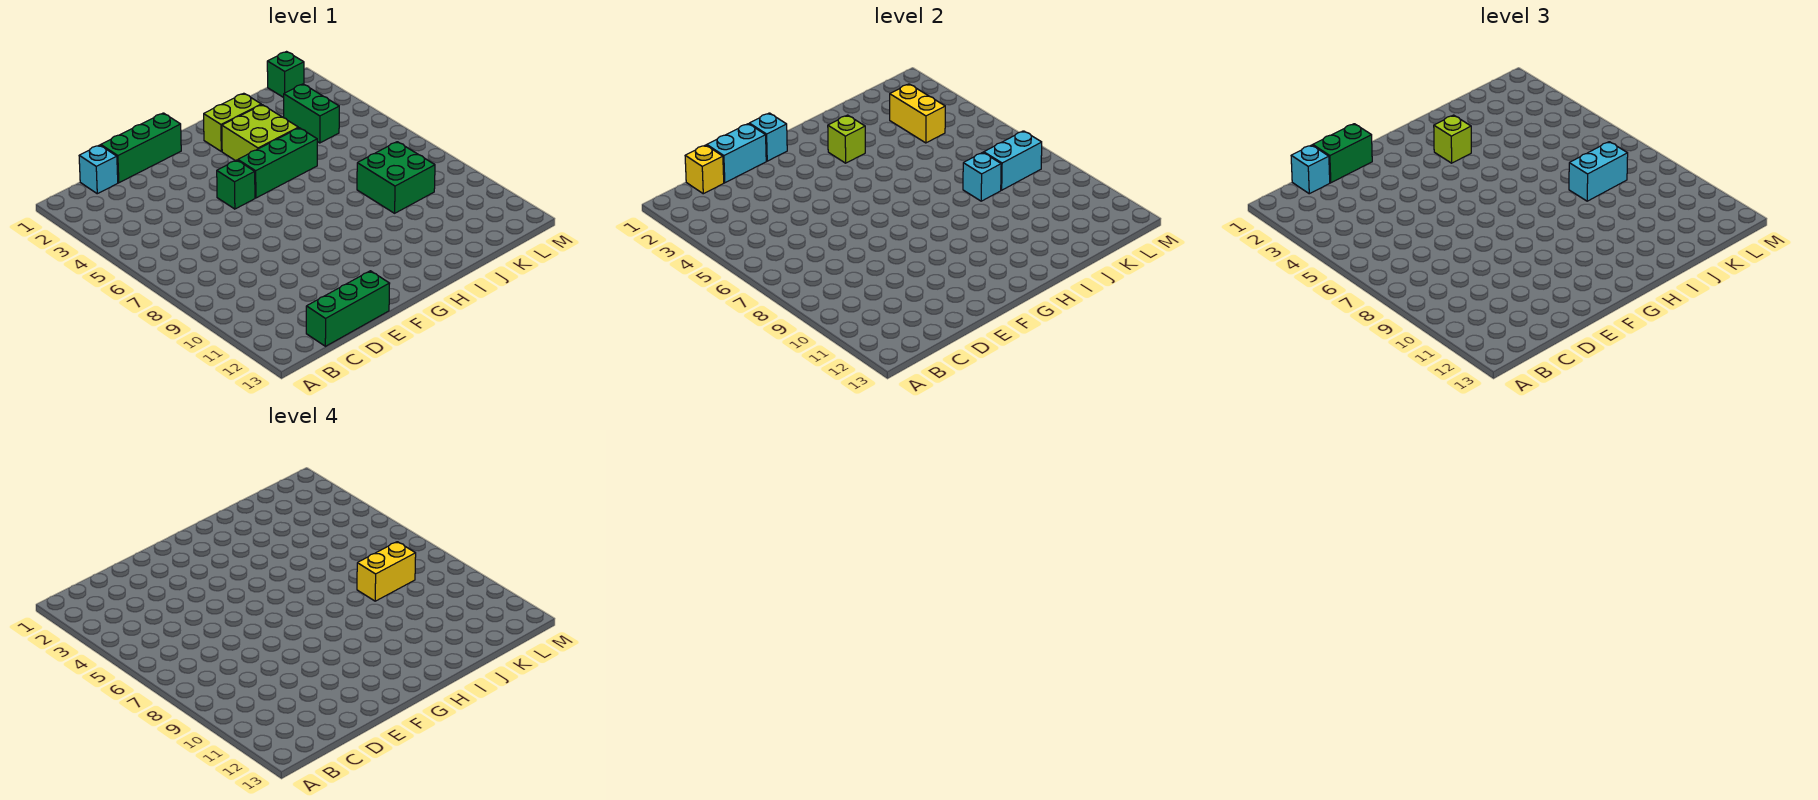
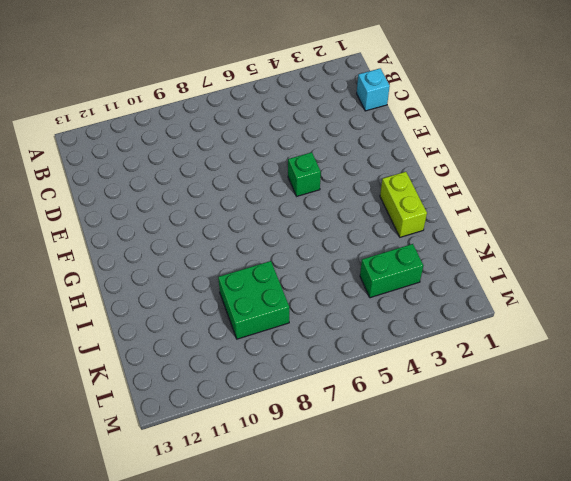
none -> green 1x3 brick [306,271,390,346]
none -> green 1x3 brick [101,113,181,183]
none -> green 1x3 brick [238,128,317,198]

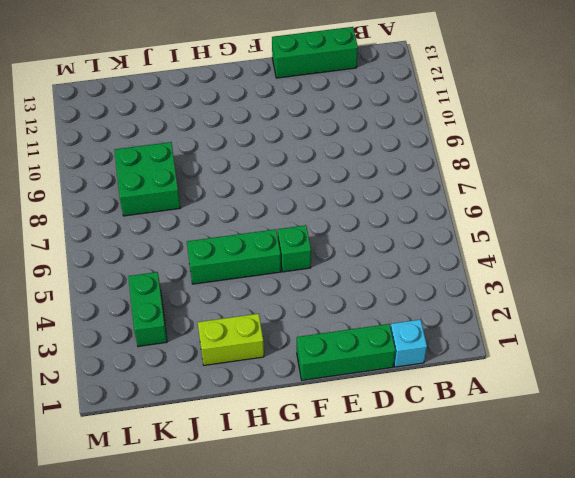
none -> lime 2x2 brick [222,105,298,161]
none -> green 1x1 brick [267,52,304,98]
none -> yellow 1x1 brick [685,145,724,194]

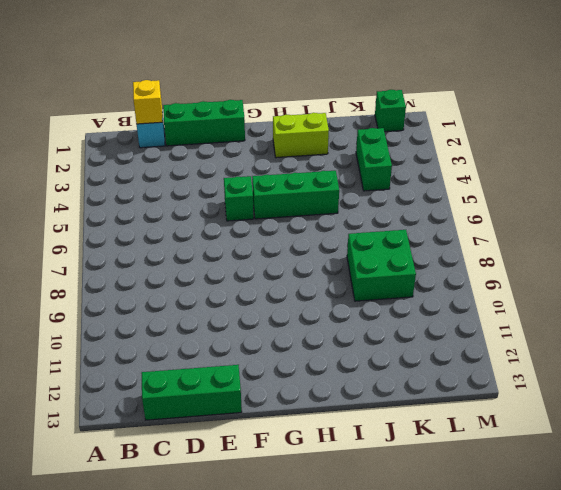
none -> lime 2x2 brick [222,105,298,161]
none -> cyan 1x2 brick [707,124,766,183]
none -> cyan 1x1 brick [749,113,787,161]

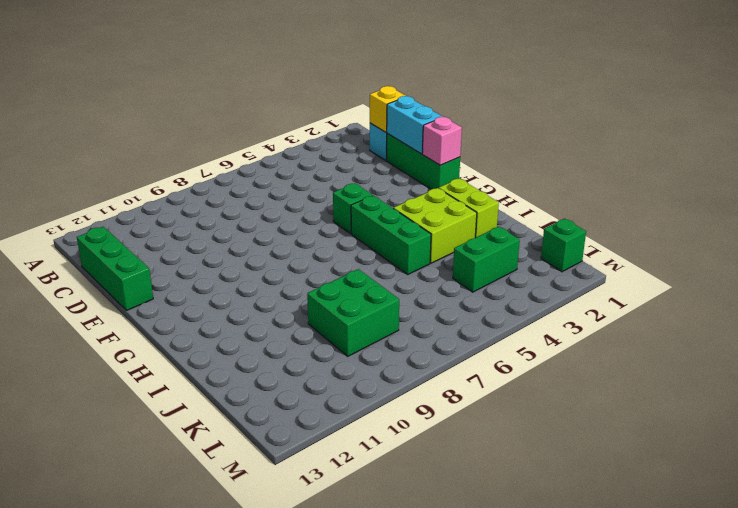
pink 1x1 brick [422,117,462,165] -> cyan 1x1 brick [749,113,787,161]
none -> lime 1x1 brick [828,115,865,163]
none -> cyan 1x1 brick [963,152,1001,201]
none -> yellow 1x2 brick [890,84,945,143]

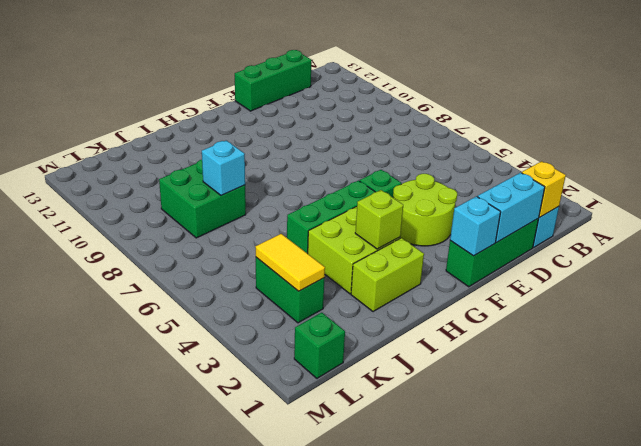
lime 2x2 round brick [393,174,457,246] -> none
yellow 1x2 tile [255,234,325,291] -> yellow 1x2 brick [890,84,945,143]
none -> cyan 1x2 brick [984,131,1042,190]
none -> cyan 1x1 brick [1291,145,1330,194]
none -> green 1x2 brick [1313,124,1372,183]

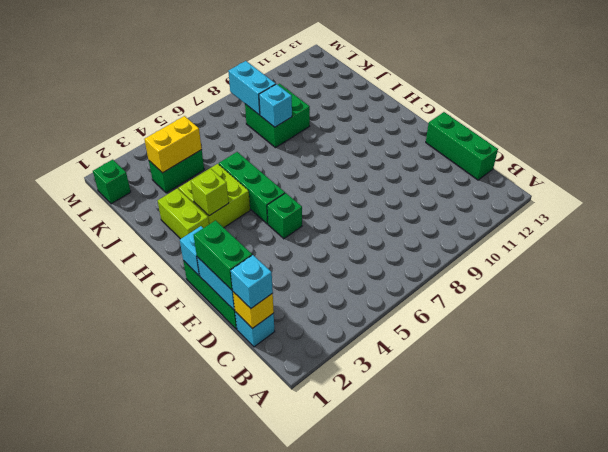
none -> lime 1x1 brick [1434,115,1471,163]
none -> cyan 1x2 brick [1569,142,1628,201]
none -> yellow 1x2 brick [357,542,416,601]

